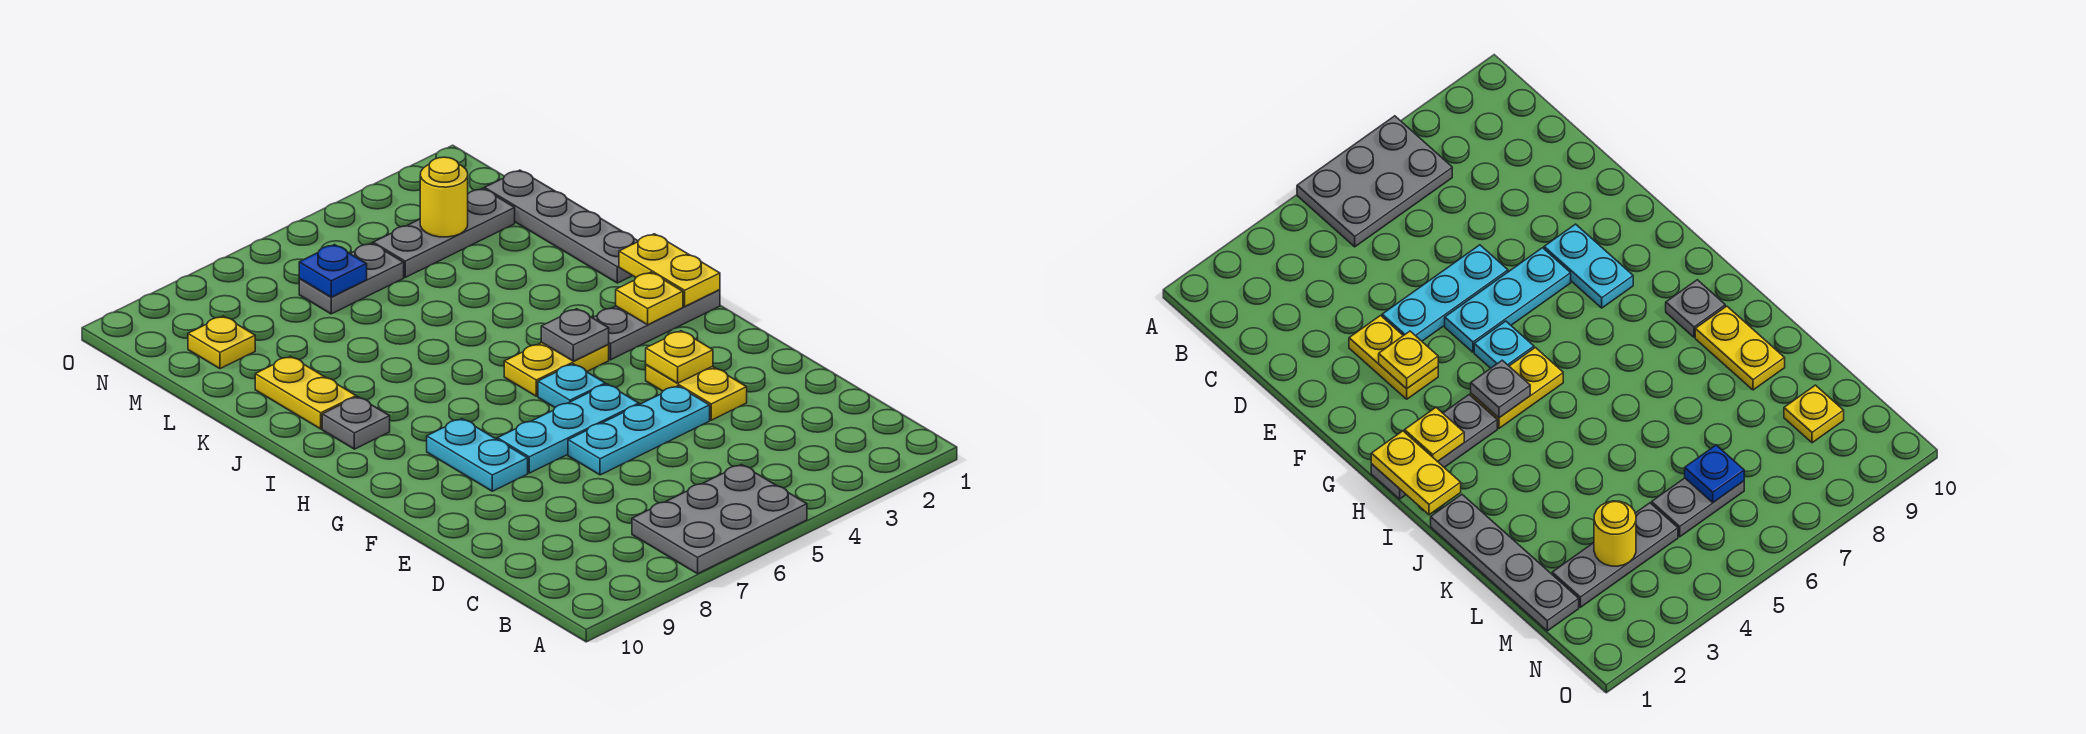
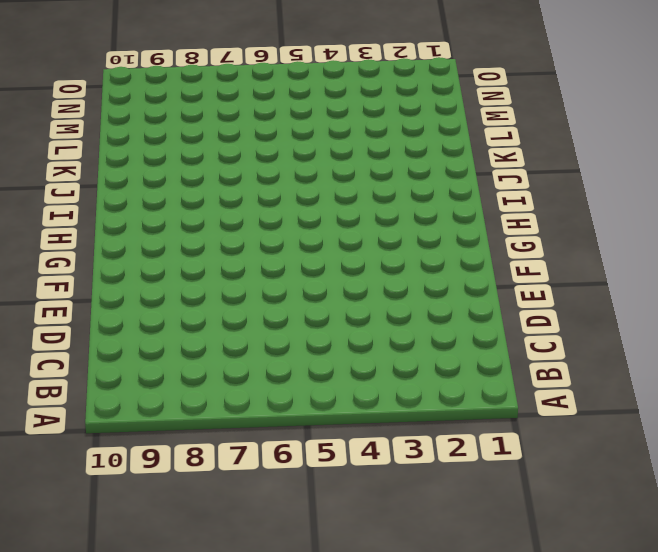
none -> grey 2x3 plate [632,465,807,574]
none -> yellow 1x2 plate [646,365,747,420]
none -> cyan 1x3 plate [568,386,710,475]

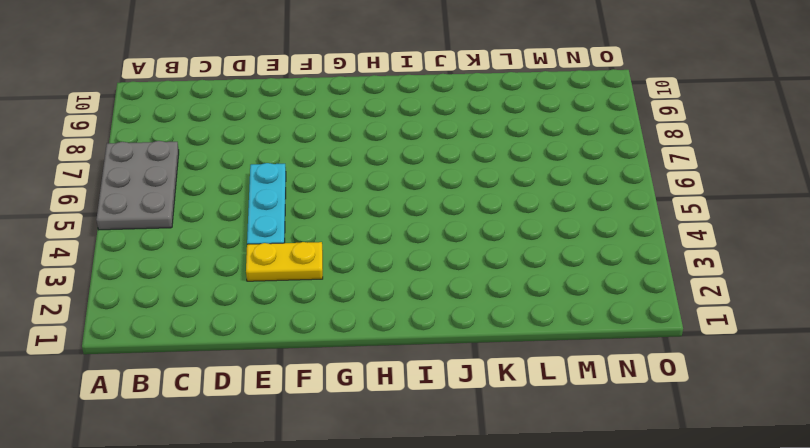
none -> cyan 1x3 plate [497,384,639,473]
none -> cyan 1x2 plate [427,419,528,491]
none -> cyan 1x1 plate [538,364,605,407]

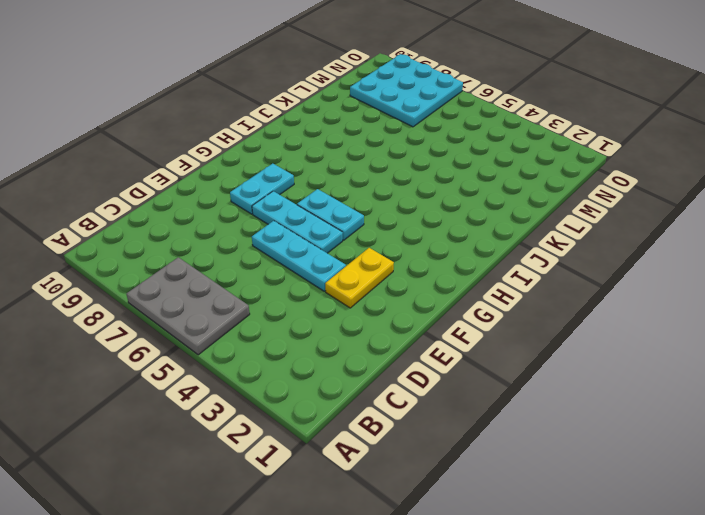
cyan 1x2 plate [297,189,364,240] -> cyan 1x1 plate [538,364,605,407]
cyan 3x3 plate [350,54,463,127] -> yellow 1x1 plate [188,316,255,369]
none -> grey 1x3 plate [593,290,720,360]
none -> yellow 1x2 plate [504,343,609,396]
none -> grey 1x1 plate [322,397,390,449]

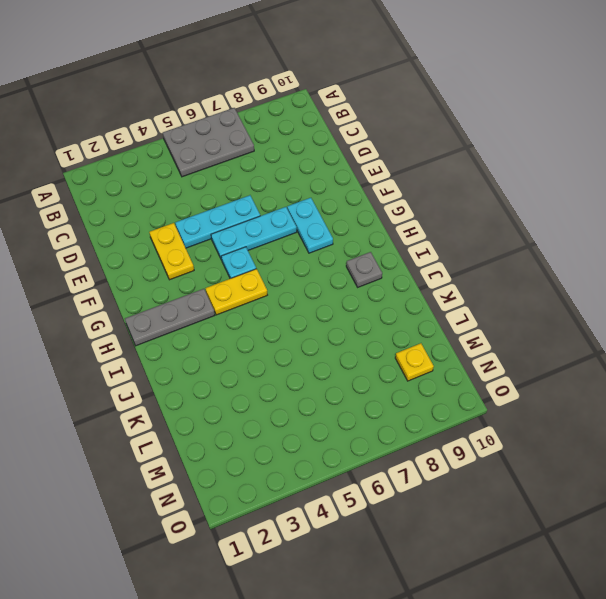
none -> grey 1x4 plate [485,170,638,283]
none -> yellow 1x2 plate [255,356,356,429]
none -> grey 1x3 plate [373,188,515,277]

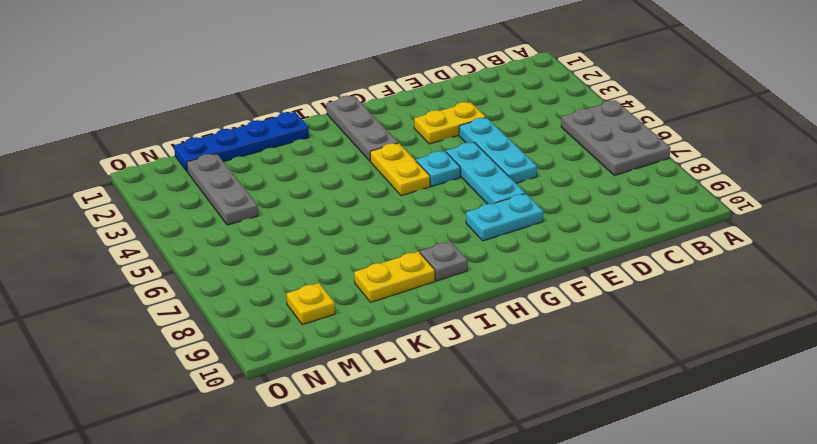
blue 1x4 plate [174,112,309,172] -> grey 1x4 plate [485,170,638,283]
none -> grey 1x2 plate [299,243,404,314]
none -> yellow 1x1 plate [646,331,713,383]
none -> yellow 1x2 plate [619,234,720,306]

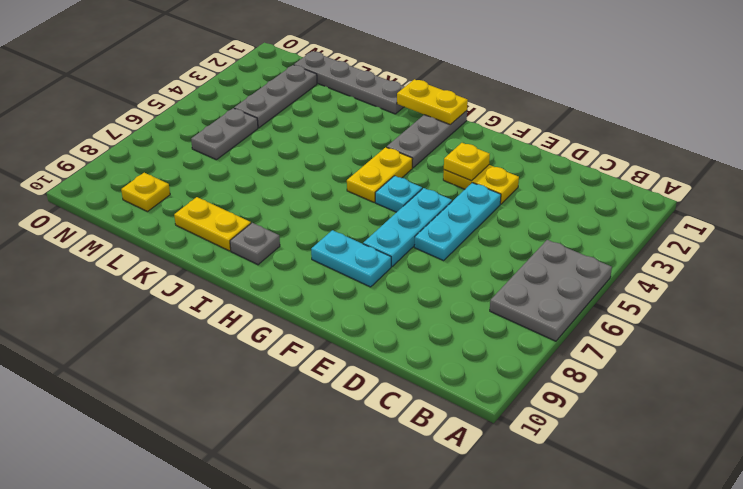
none -> yellow 1x1 plate [616,272,683,325]
none -> grey 1x1 plate [541,309,609,361]
none -> yellow 1x1 round brick [420,157,468,237]

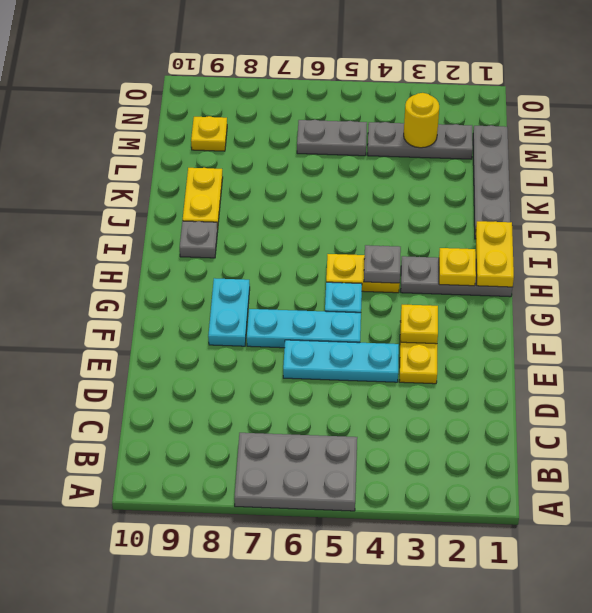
none -> blue 1x1 plate [299,245,367,297]

